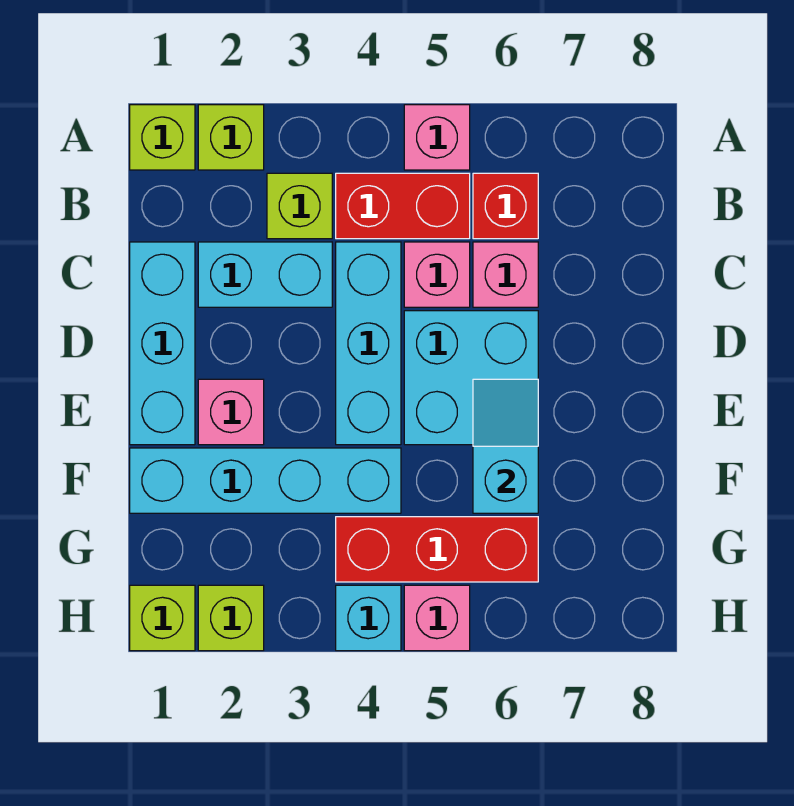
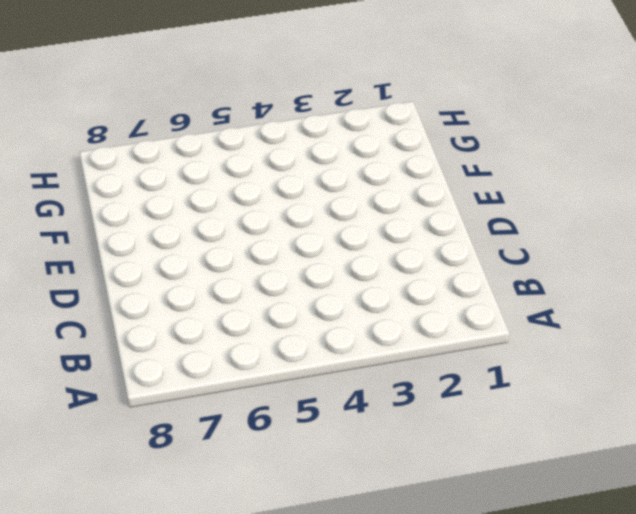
none -> lime 1x1 brick [130,105,195,170]
none -> lime 1x1 brick [198,105,264,170]
none -> pink 1x1 brick [404,105,470,170]

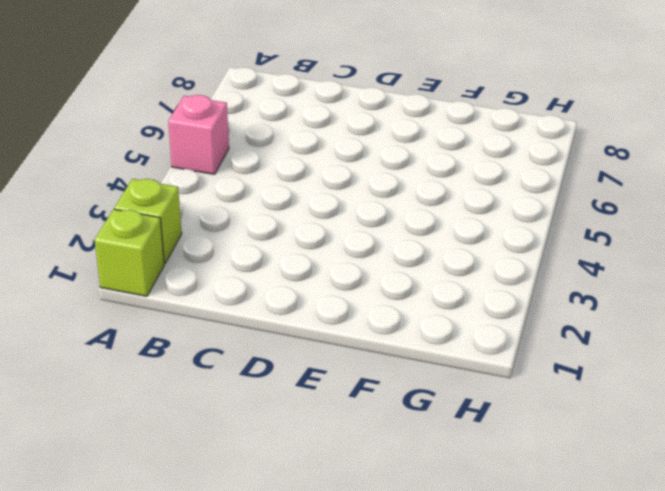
none -> lime 1x1 brick [267,173,332,239]
none -> red 1x2 brick [336,173,470,239]
none -> red 1x1 brick [473,173,538,239]

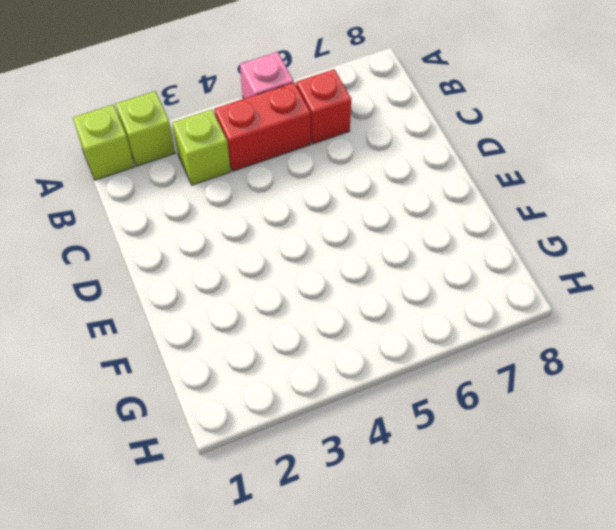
none -> cyan 1x3 brick [130,242,195,445]
none -> cyan 1x2 brick [198,242,332,307]
none -> cyan 1x3 brick [336,242,401,445]

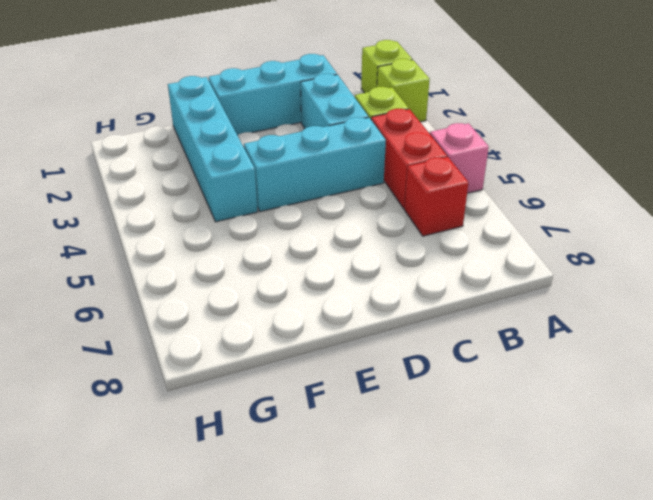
none -> pink 1x1 brick [404,242,470,307]
none -> pink 1x1 brick [473,242,538,307]
none -> cyan 2x2 brick [404,311,538,445]

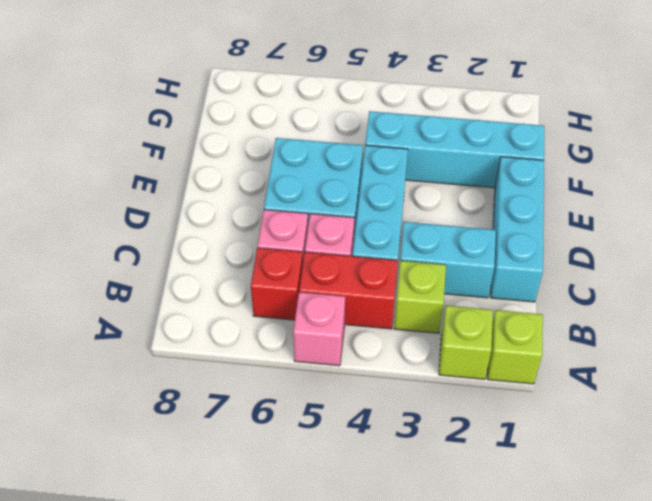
none -> pink 1x1 brick [198,379,264,445]
none -> red 1x3 brick [336,517,538,582]
none -> lime 1x1 brick [130,585,195,651]

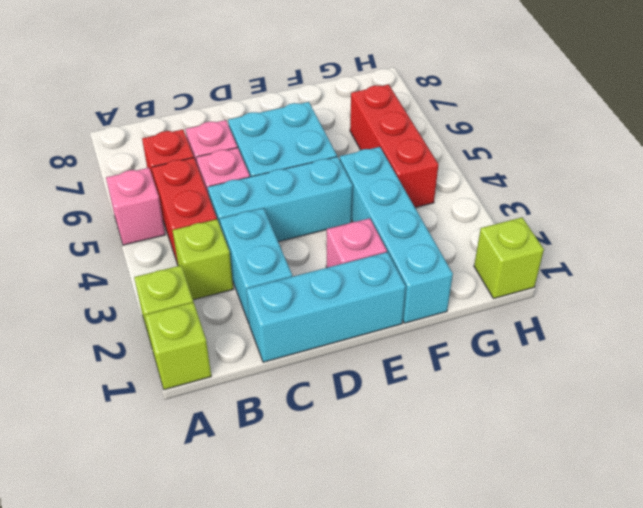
none -> lime 1x1 brick [198,585,264,651]
none -> cyan 1x1 brick [336,585,401,651]
none -> pink 1x1 brick [404,585,470,651]

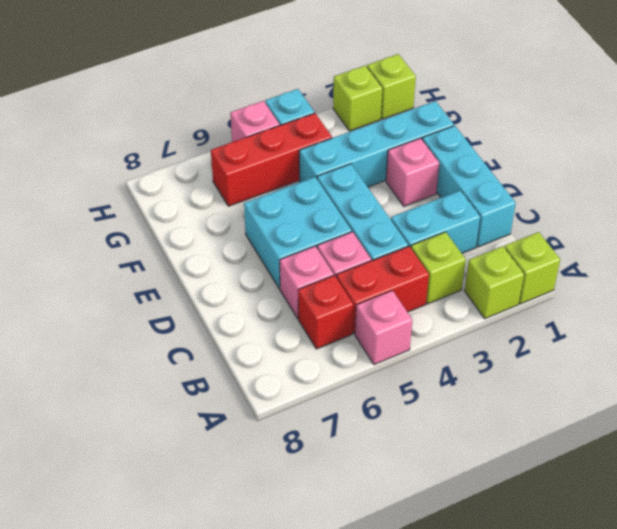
none -> cyan 1x2 slope [473,379,538,513]

